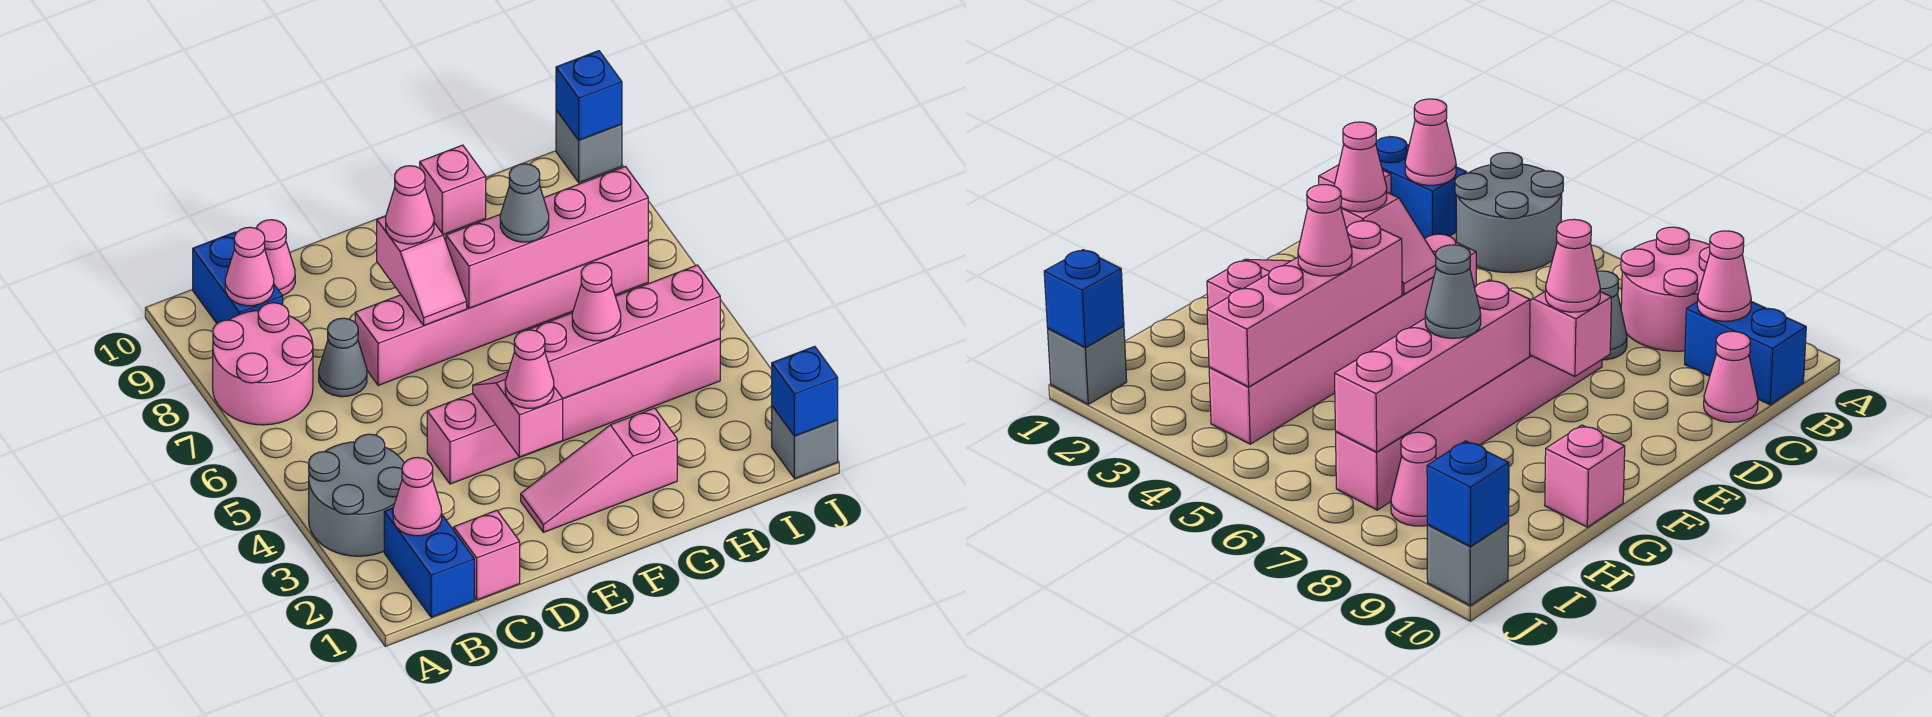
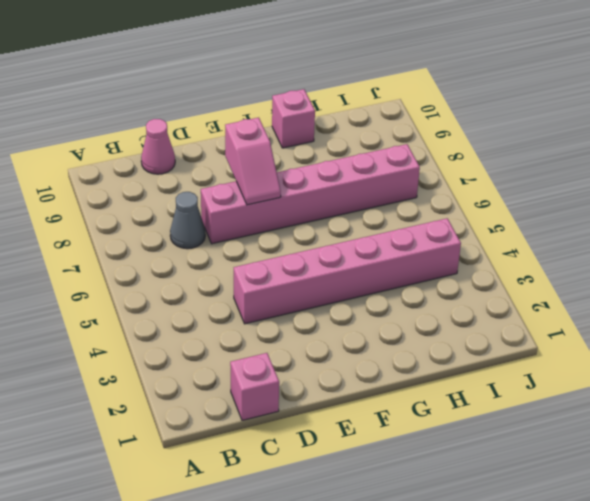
none -> grey 2x2 round brick [309,434,404,556]
none -> pink 2x2 round brick [213,303,313,425]
none -> blue 1x2 brick [384,508,474,617]

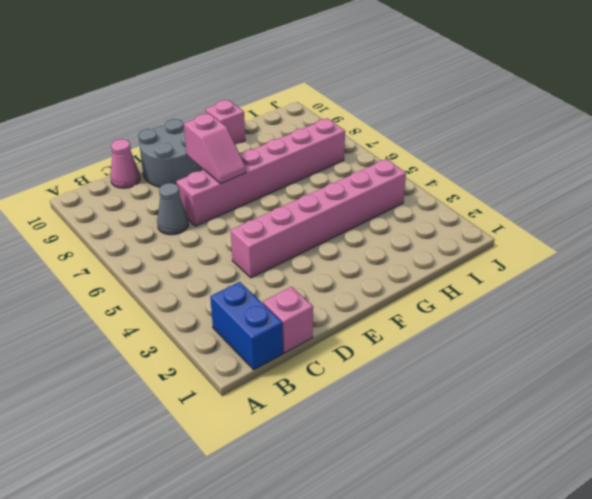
grey 2x2 round brick [138,119,202,187] -> grey 2x2 round brick moved to [309,434,404,556]
none -> pink 2x2 round brick [213,303,313,425]
none -> blue 1x2 brick [193,232,283,323]
none -> pink 1x3 slope [521,408,677,532]

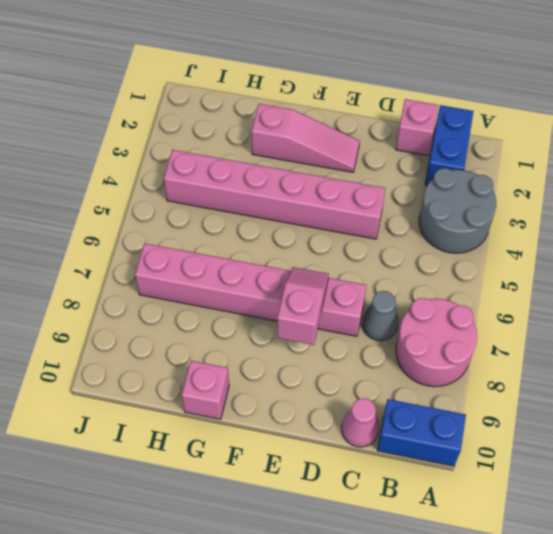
blue 1x2 brick [377,399,466,466] -> blue 1x2 brick turned to [193,232,283,323]
none -> pink 1x1 cone [1391,432,1436,526]
none -> grey 1x1 brick [772,406,838,479]
none -> grey 1x1 brick [556,110,622,183]

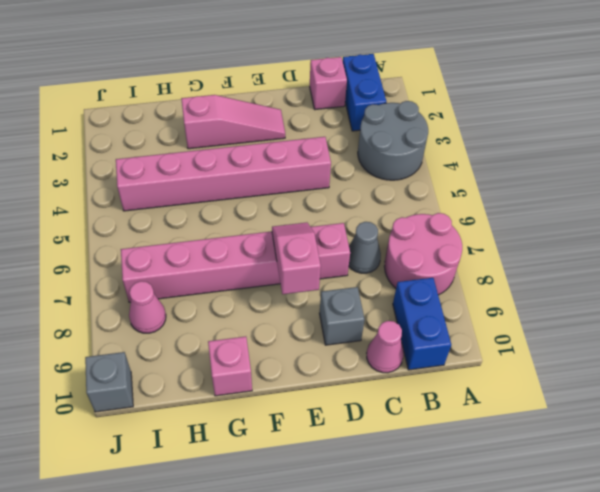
grey 1x1 brick [319,287,365,345] -> grey 1x1 brick moved to [772,406,838,479]
none -> pink 1x1 cone [393,457,442,536]
none -> pink 1x1 cone [225,227,274,306]
none -> pink 1x2 slope [473,372,563,457]

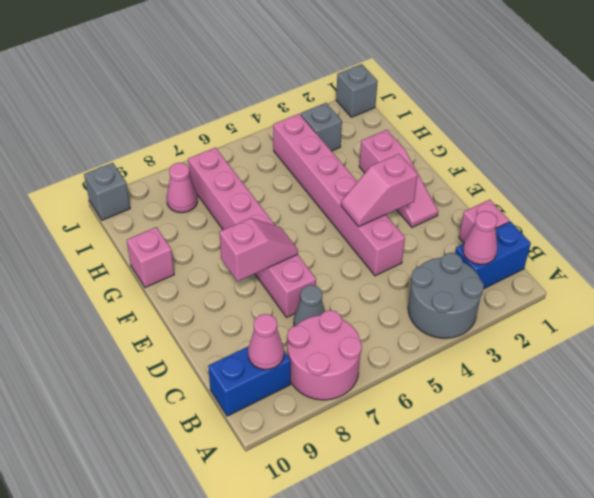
grey 1x1 brick [301,103,342,151] -> none
none -> pink 1x1 cone [256,220,295,296]
none -> pink 1x4 brick [529,265,720,398]
none -> pink 1x4 brick [446,167,648,308]

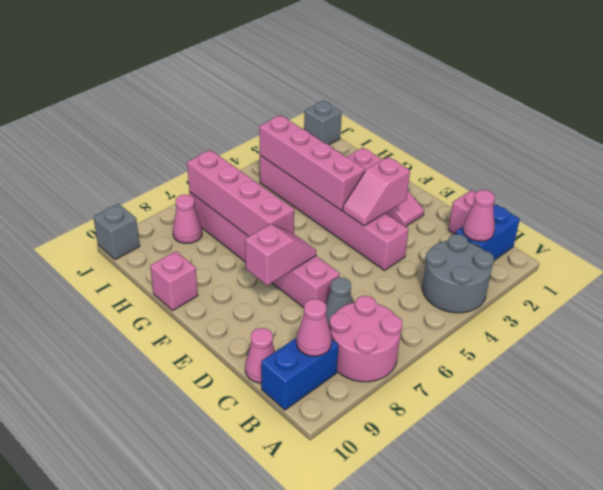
none -> blue 1x1 brick [772,346,838,436]
none -> blue 1x1 brick [556,51,622,140]
none -> pink 1x1 cone [505,330,554,408]

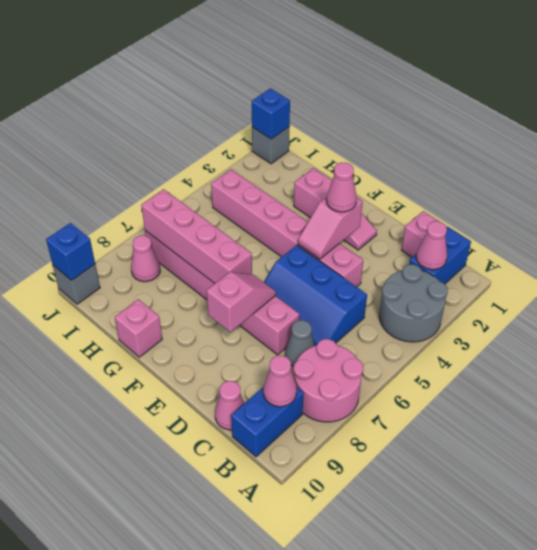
blue 2x3 slope [264,245,367,346] -> none
none -> pink 1x4 brick [529,265,720,398]
none -> pink 1x1 cone [386,166,434,244]
none -> pink 1x1 cone [572,262,621,341]

